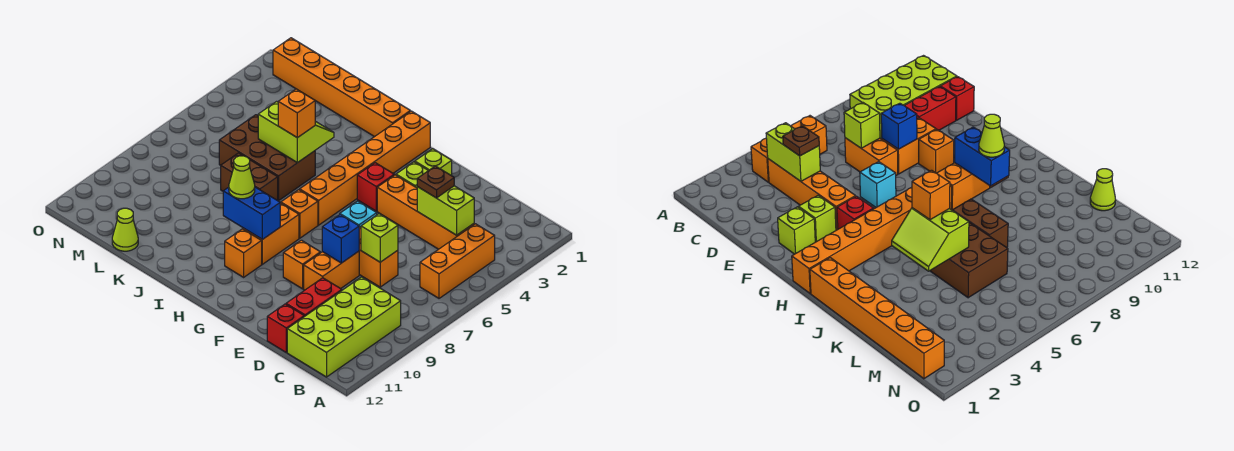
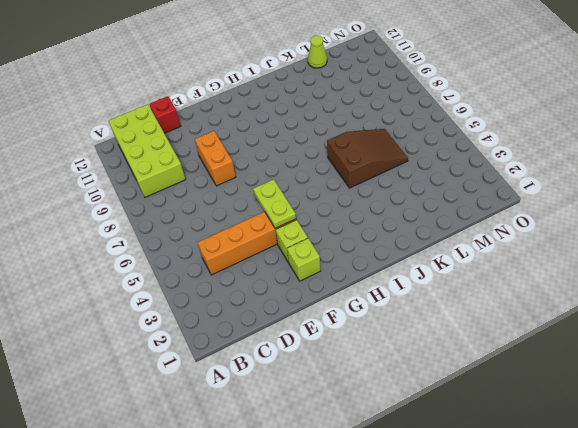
lime 1x2 plate [253,179,296,228] -> none
brown 2x3 slope [327,129,408,188] -> brown 2x3 brick [219,115,315,201]
none -> orange 1x3 brick [420,224,495,298]
none -> orange 1x2 brick [359,227,398,287]
none -> red 1x2 brick [286,278,342,317]

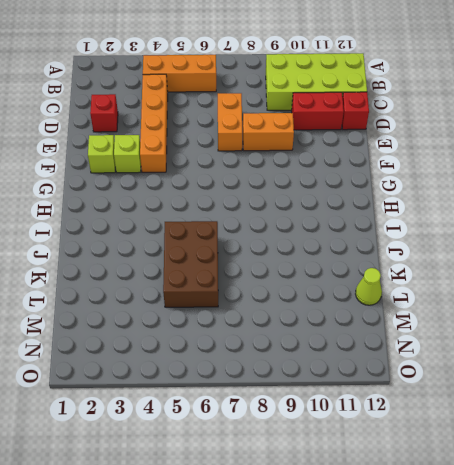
red 1x1 brick [90,94,118,132] -> red 1x1 brick moved to [357,163,394,211]
none -> cyan 1x1 brick [340,201,377,227]
none -> orange 1x1 brick [283,240,320,289]
none -> orange 1x6 brick [300,111,430,225]

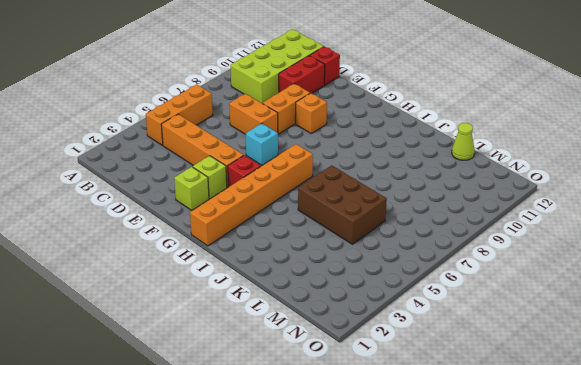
none -> orange 1x1 brick [281,190,318,238]
none -> orange 1x2 brick [243,203,299,264]
none -> orange 1x1 brick [225,229,262,277]

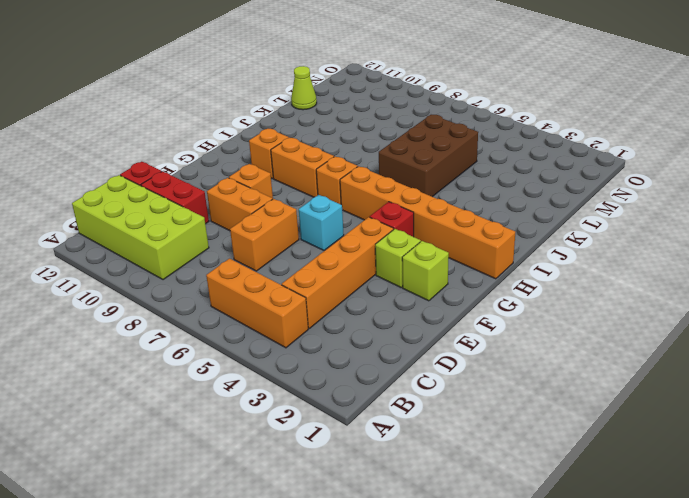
none -> orange 1x6 brick [273,38,410,137]
none -> brown 1x2 brick [221,153,278,201]
none -> lime 1x2 brick [417,186,474,235]

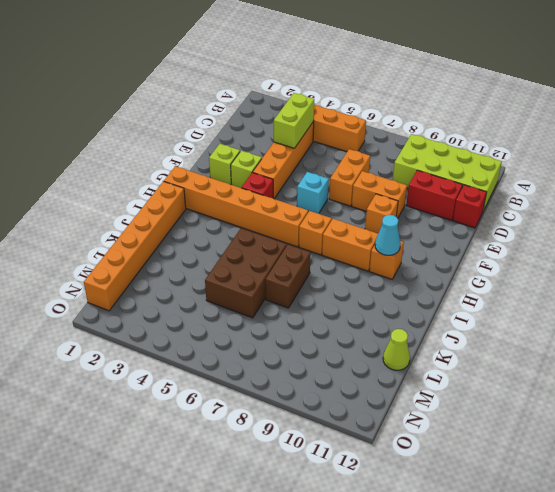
cyan 1x1 cone [375,215,401,255] -> none
none -> lime 1x1 brick [361,214,398,262]
none -> blue 1x1 brick [322,215,359,263]
none -> blue 1x2 brick [223,187,280,240]

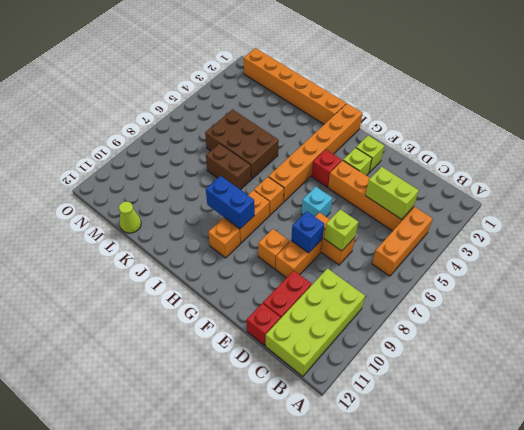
none -> lime 2x2 slope [258,101,334,163]
none -> brown 1x1 plate [417,166,454,198]
none -> lime 1x1 cone [229,156,255,199]

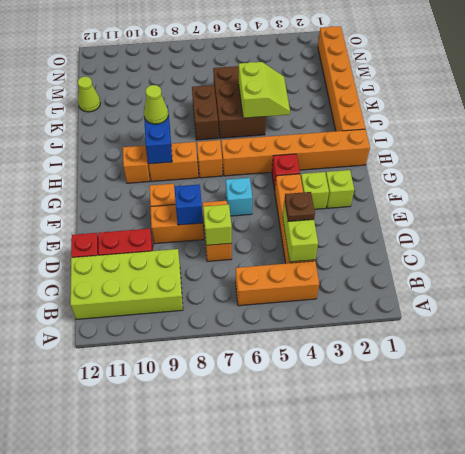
none -> orange 1x1 brick [278,89,315,138]

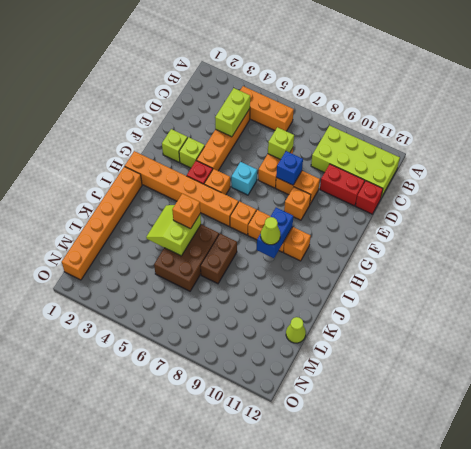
orange 1x1 brick [204,169,230,195] -> none
none -> brown 1x1 plate [417,166,454,198]

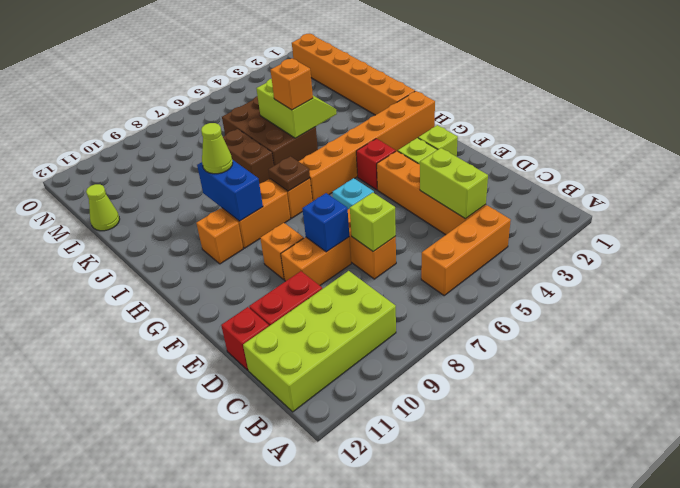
brown 1x1 plate [269,156,310,191] -> brown 1x1 plate moved to [417,166,454,198]

